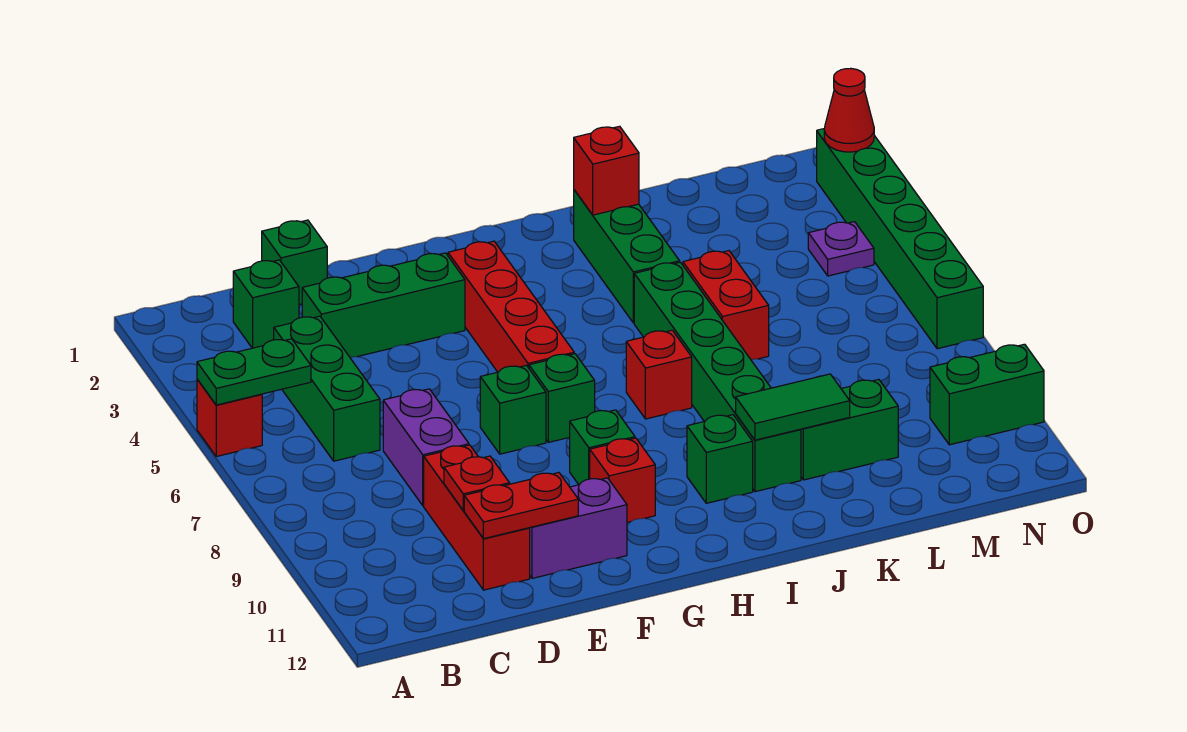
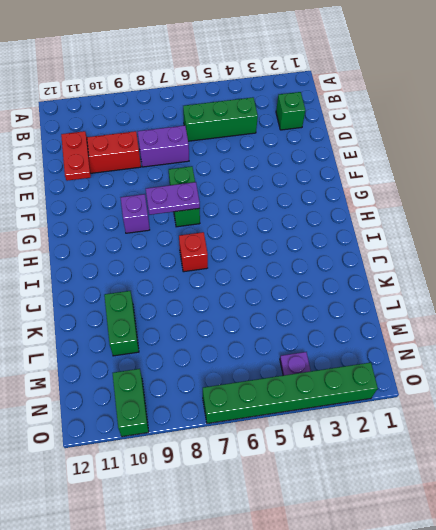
purple 1x2 plate [146,182,200,215] -> none
purple 1x1 brick [121,194,150,233] -> green 1x1 brick [569,410,635,485]
none -> red 1x1 brick [197,379,262,456]
none -> green 1x1 brick [262,220,327,304]
none -> green 1x3 brick [302,253,465,357]

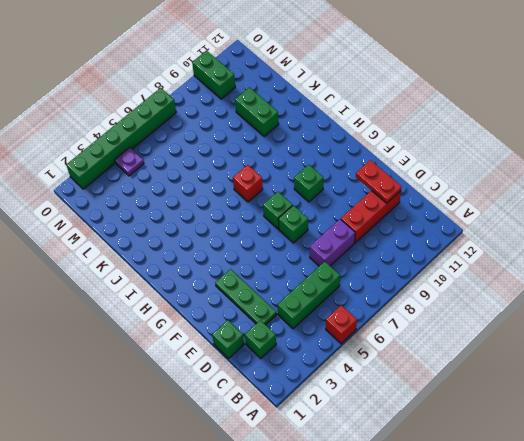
green 1x3 plate [215,269,277,325] -> green 1x3 brick [302,253,465,357]
none -> purple 1x2 brick [530,478,627,578]
none -> red 1x4 brick [448,241,574,372]
none -> red 1x1 brick [590,438,655,523]

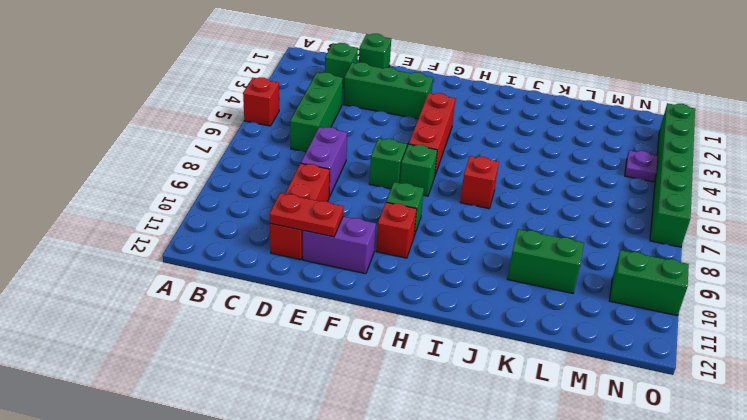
red 1x3 brick [409,93,455,175] -> red 1x4 brick [448,241,574,372]
none -> green 1x1 brick [687,415,753,503]
none -> green 1x3 brick [574,190,680,323]
none -> green 1x6 brick [634,262,801,492]

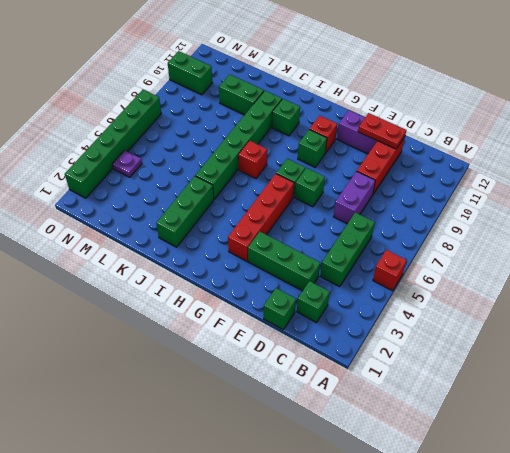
none -> red 1x2 brick [683,251,769,359]
none -> green 1x2 plate [197,339,311,405]
none -> red 1x1 plate [444,456,510,510]

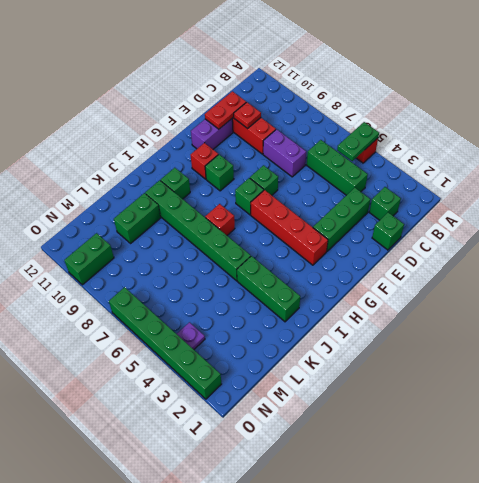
none -> red 1x2 brick [683,251,769,359]
none -> red 1x1 brick [574,126,639,215]
none -> green 1x2 tile [736,374,850,440]

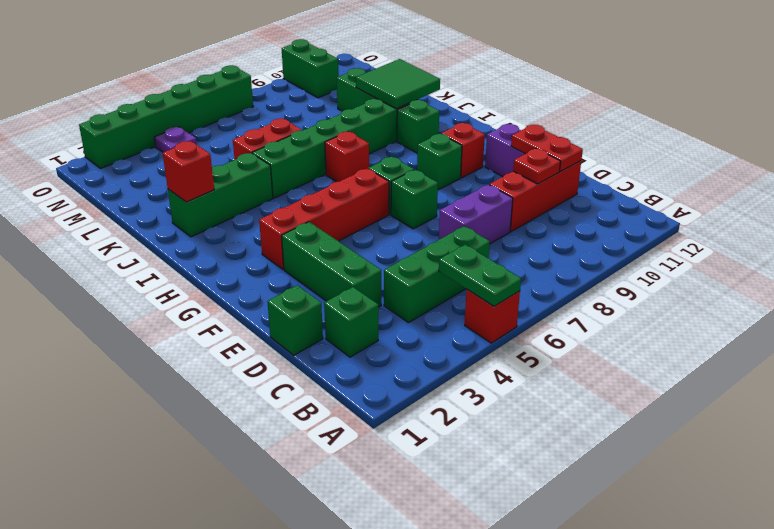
green 2x2 tile [356,59,440,109] -> green 1x2 tile [736,374,850,440]
none -> red 1x1 cone [824,68,874,152]

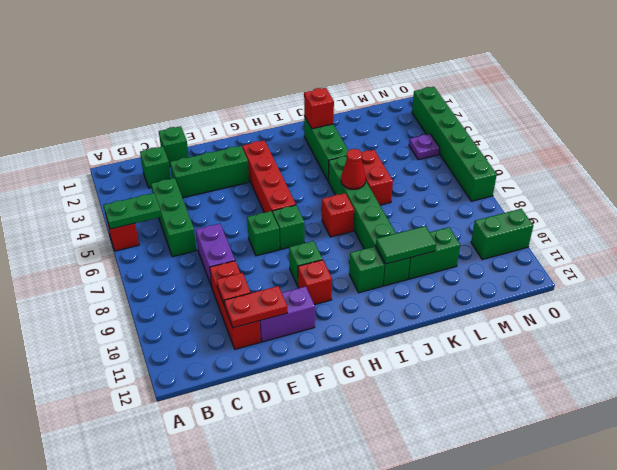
red 1x1 cone [341,149,366,189] -> red 1x1 cone moved to [824,68,874,152]

